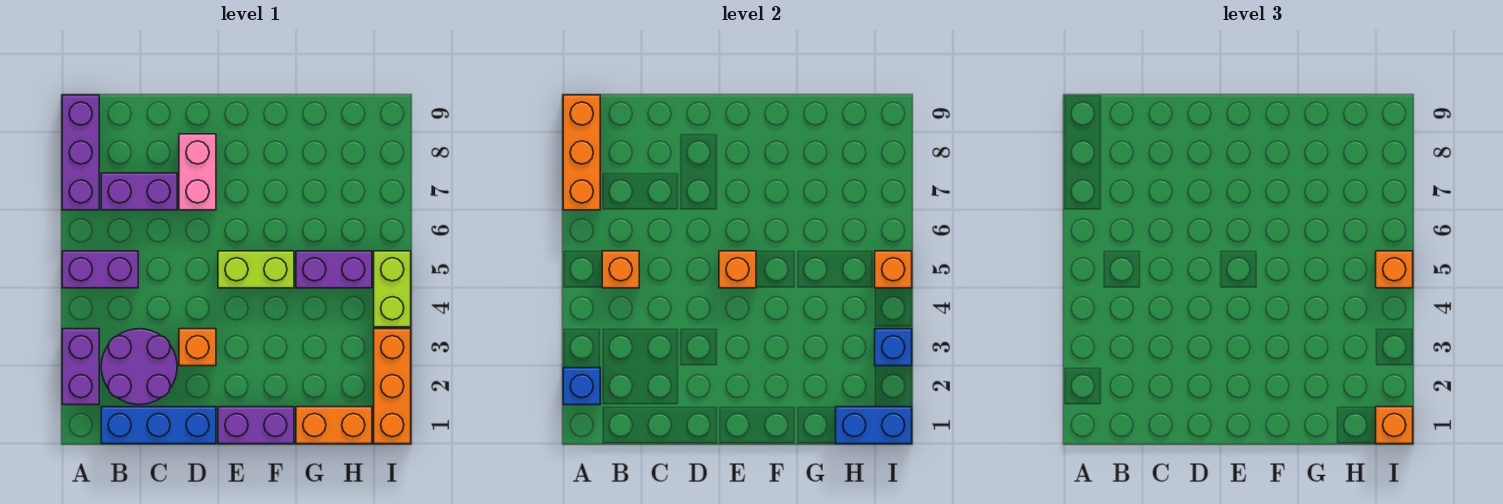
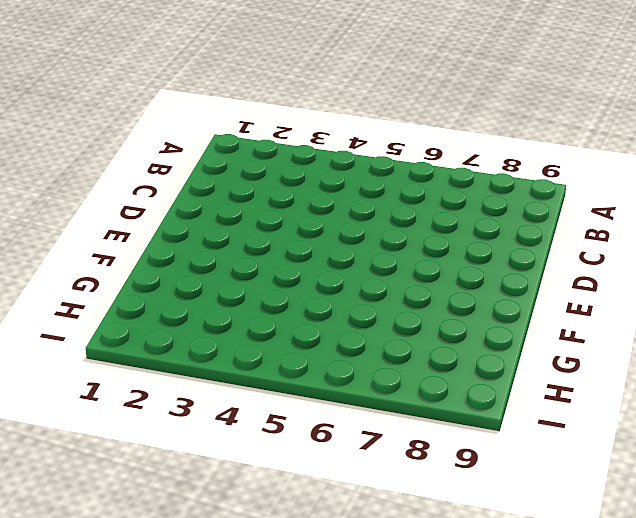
none -> purple 1x2 brick [62,329,99,405]
none -> purple 1x2 brick [62,251,138,288]
none -> purple 1x3 brick [62,95,99,210]

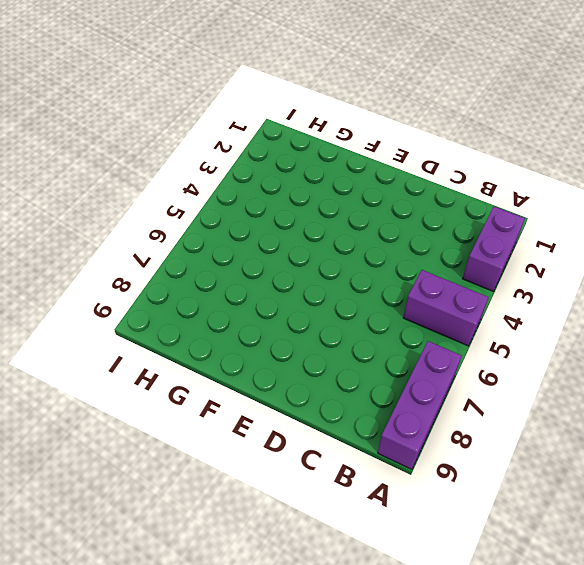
none -> blue 1x3 brick [101,407,216,444]
none -> purple 2x2 round brick [101,329,177,405]
none -> purple 1x2 brick [101,173,177,210]

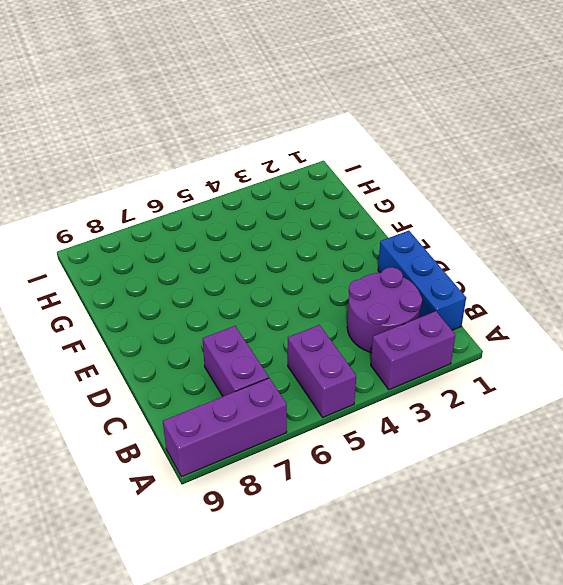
none -> orange 1x1 brick [179,329,216,366]
none -> pink 1x2 brick [179,134,216,210]
none -> purple 1x2 brick [218,407,294,444]

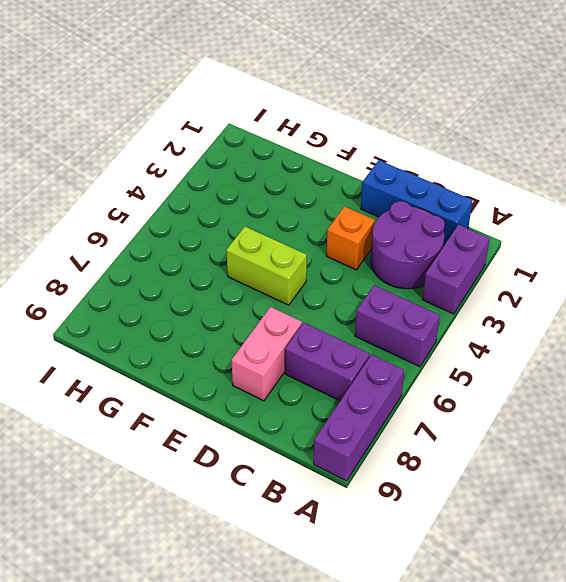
none -> purple 1x2 brick [218,407,294,444]
none -> orange 1x2 brick [296,407,372,444]
none -> purple 1x2 brick [296,251,372,288]

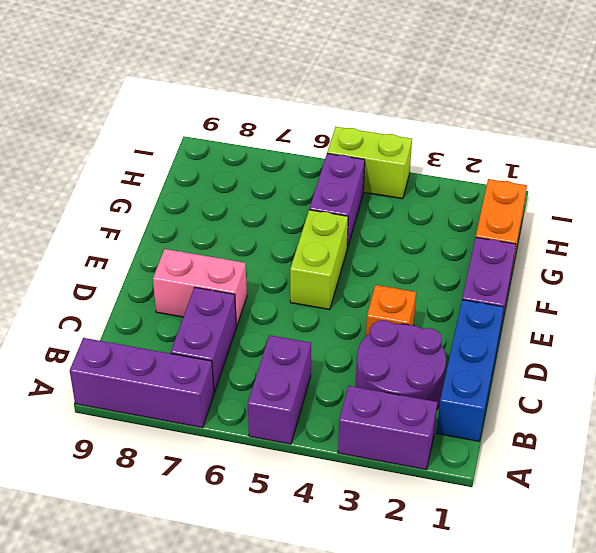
none -> orange 1x3 brick [374,329,411,444]
none -> blue 1x1 brick [563,368,600,405]
none -> orange 1x3 brick [563,95,600,210]

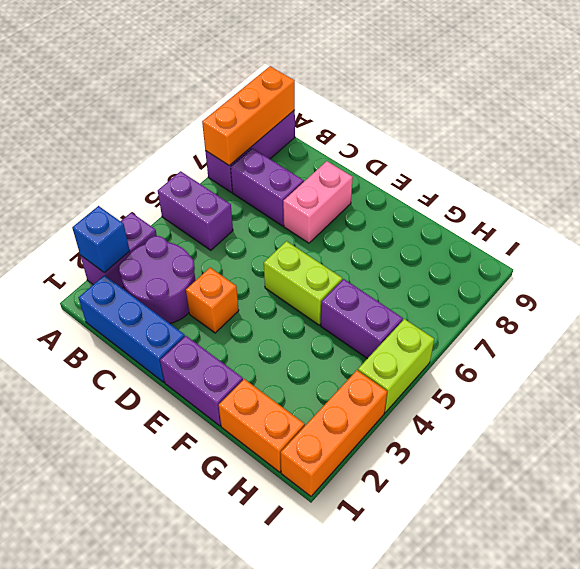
none -> orange 1x1 brick [602,251,639,288]
none -> orange 1x1 brick [719,251,756,288]
none -> blue 1x2 brick [836,407,912,444]

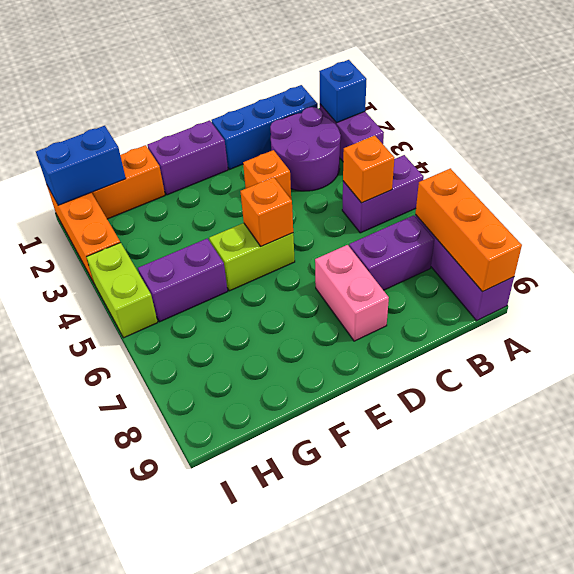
none -> blue 1x1 brick [875,329,912,366]
none -> orange 1x1 brick [875,251,912,288]
none -> orange 1x1 brick [1376,407,1413,444]

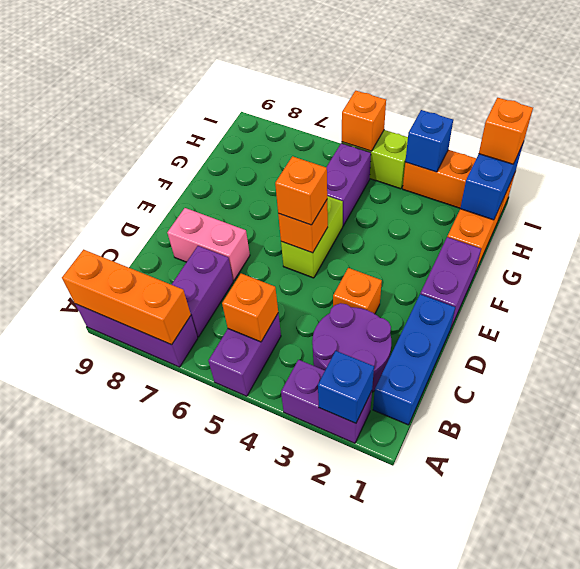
orange 1x1 brick [275,156,327,225] -> orange 1x1 brick moved to [1376,251,1413,288]

